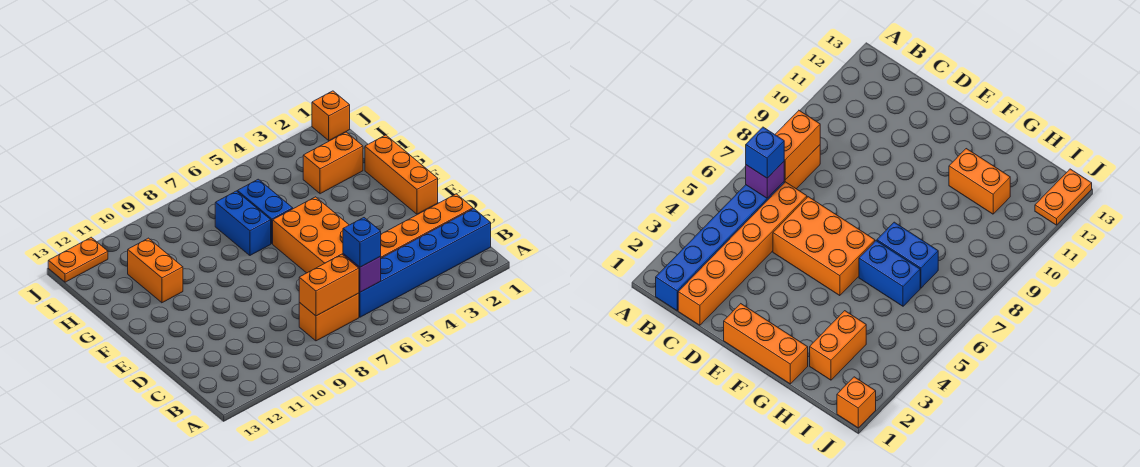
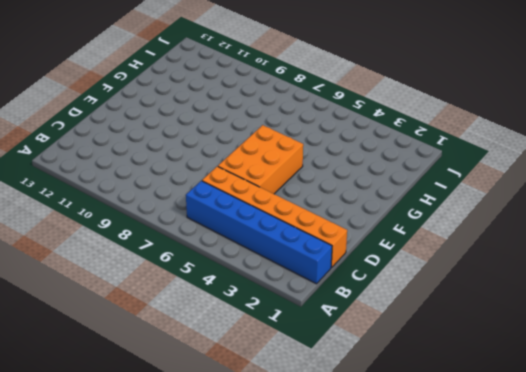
none -> orange 1x2 brick [299,293,359,341]
none -> orange 1x3 brick [365,135,438,214]
none -> blue 1x2 brick [237,179,293,244]

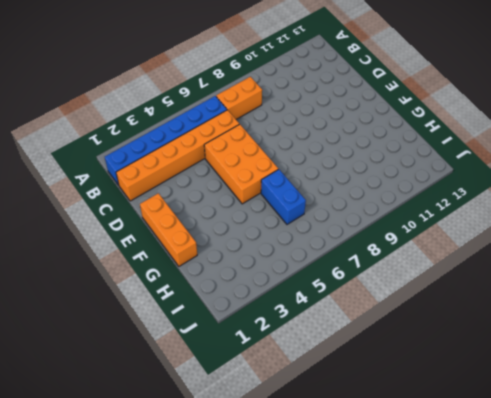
none -> blue 1x2 brick [215,191,271,255]
none -> orange 1x2 brick [128,238,183,303]
none -> orange 1x2 brick [303,132,363,194]

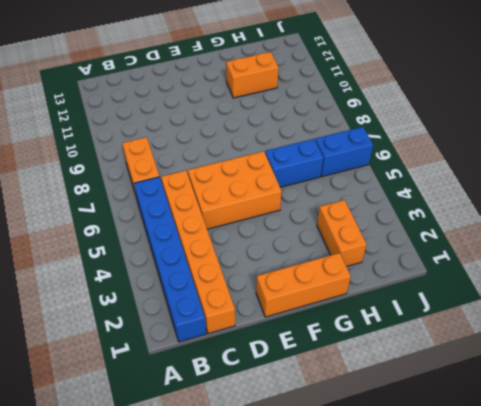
blue 1x2 brick [315,127,373,177] -> blue 1x2 brick moved to [215,191,271,255]
none -> orange 1x1 brick [312,91,350,141]
none -> orange 1x2 plate [48,237,108,282]
none -> purple 1x1 brick [343,254,381,292]

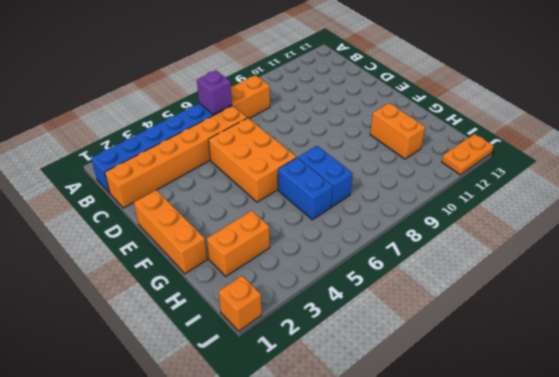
none -> orange 1x2 brick [299,254,359,316]
none -> blue 1x1 brick [343,218,381,267]

